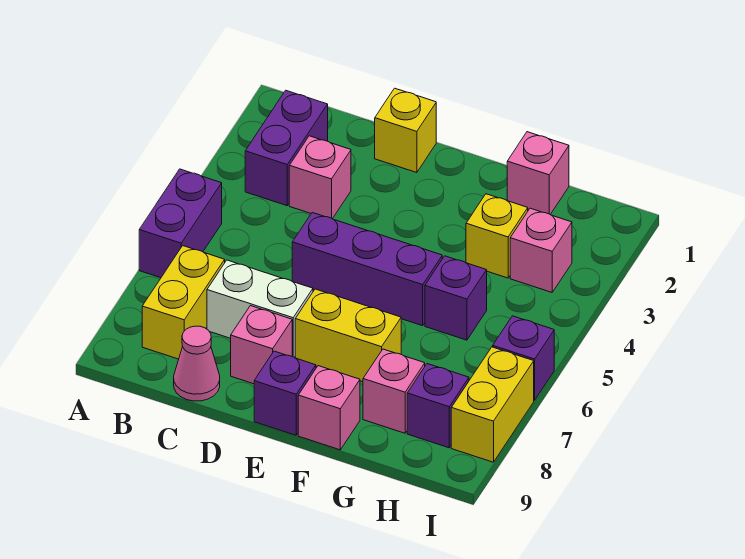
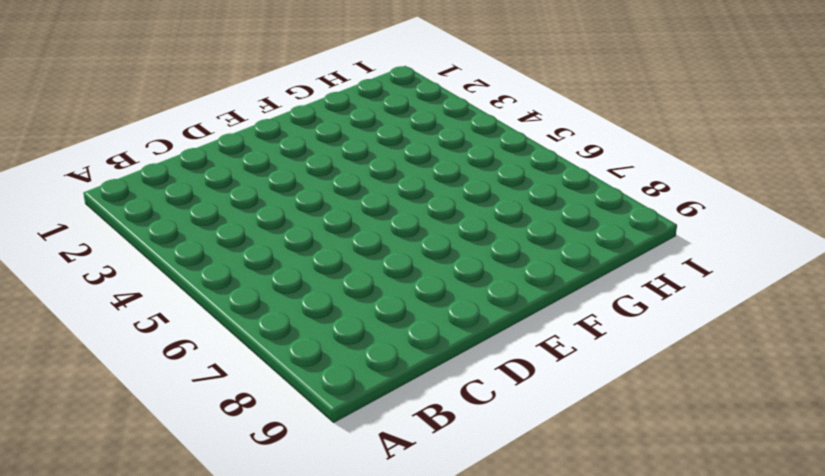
none -> purple 1x2 brick [139,169,222,278]
none -> purple 1x2 brick [245,90,328,206]
none -> yellow 1x2 brick [142,246,225,359]

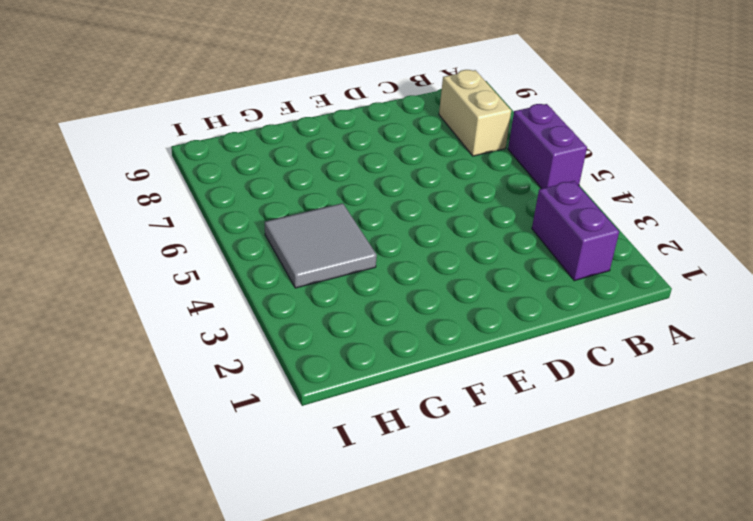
tan 1x2 brick [439,70,511,156] -> yellow 1x2 brick [142,246,225,359]
grey 2x2 tile [265,203,377,288] -> purple 1x1 brick [425,256,487,340]
none -> pink 1x1 brick [289,136,351,219]
none -> white 1x2 brick [207,260,313,357]
none -> pink 1x1 cone [174,326,220,401]

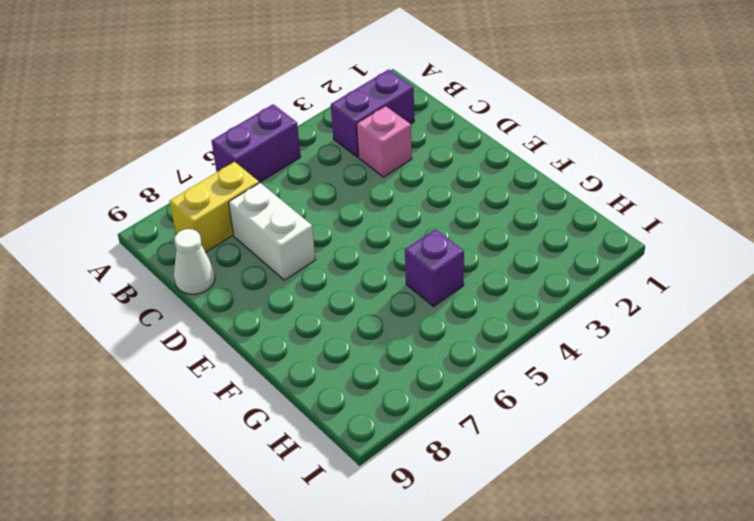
white 1x1 cone [174,229,215,294] -> pink 1x1 cone [174,326,220,401]
none -> yellow 1x1 brick [375,88,436,173]
none -> purple 1x3 brick [292,213,442,326]
none -> pink 1x1 brick [231,306,292,384]

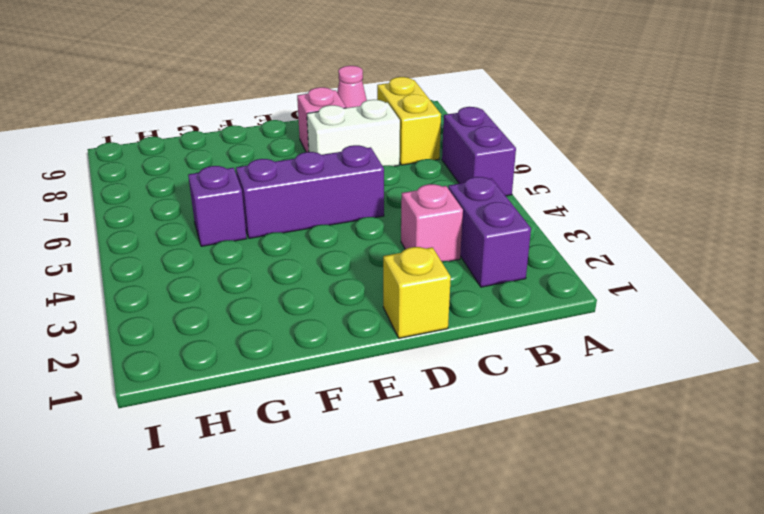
none -> yellow 1x2 brick [295,289,401,382]
none -> purple 1x1 brick [254,351,316,435]
none -> pink 1x1 brick [298,366,360,450]

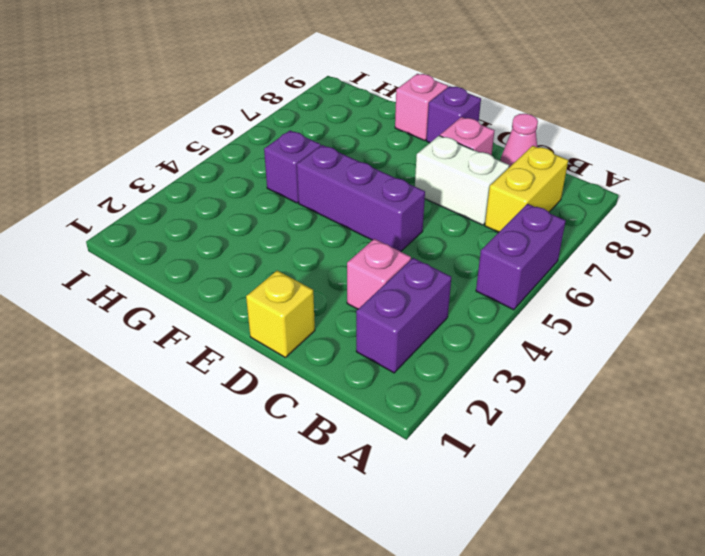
none -> yellow 1x2 brick [295,289,401,382]
none -> pink 1x1 brick [507,132,569,214]
none -> yellow 1x1 brick [466,194,528,278]

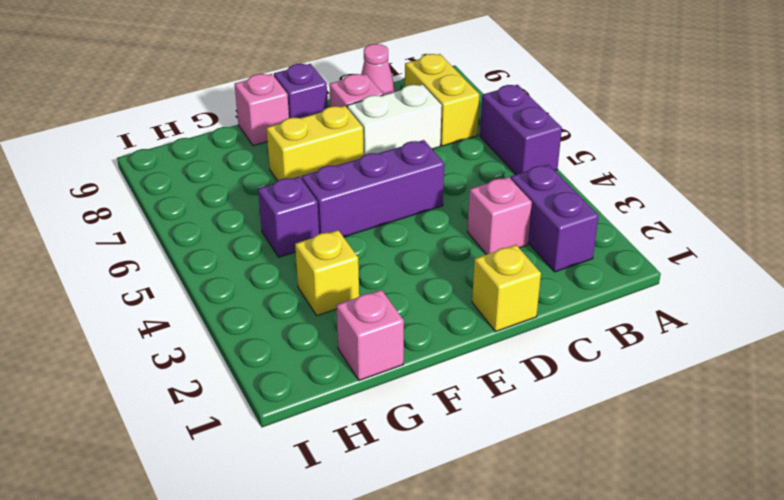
none -> pink 1x1 brick [363,349,425,433]
none -> pink 1x1 brick [510,208,572,292]
none -> purple 1x1 brick [407,364,469,448]

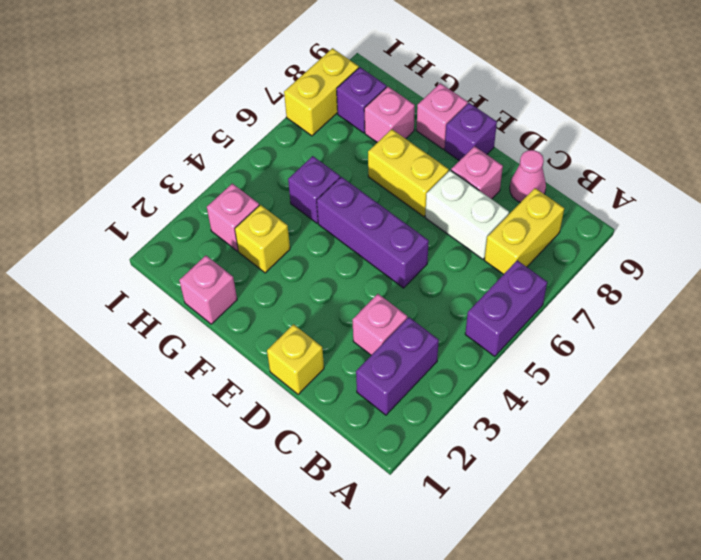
none -> purple 1x1 brick [493,316,554,400]

